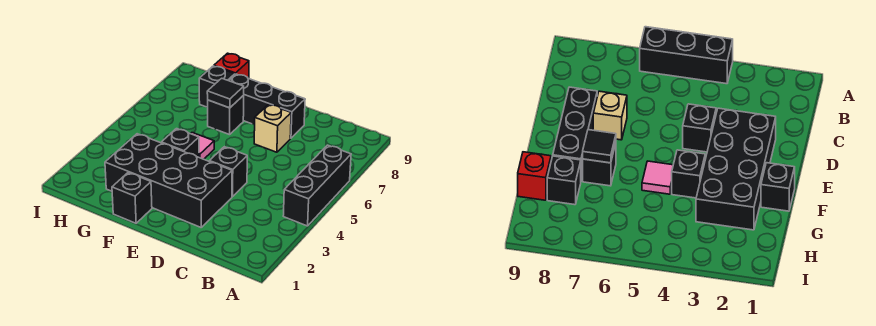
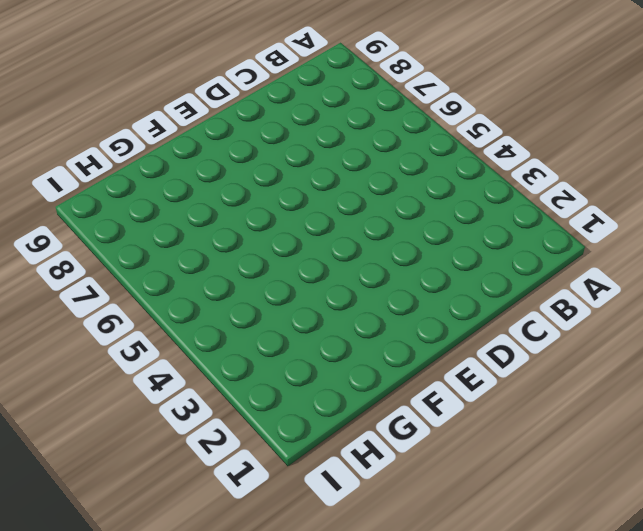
none -> black 1x3 brick [283,145,351,226]
none -> black 2x4 brick [105,134,232,227]
none -> black 1x1 brick [209,147,247,196]

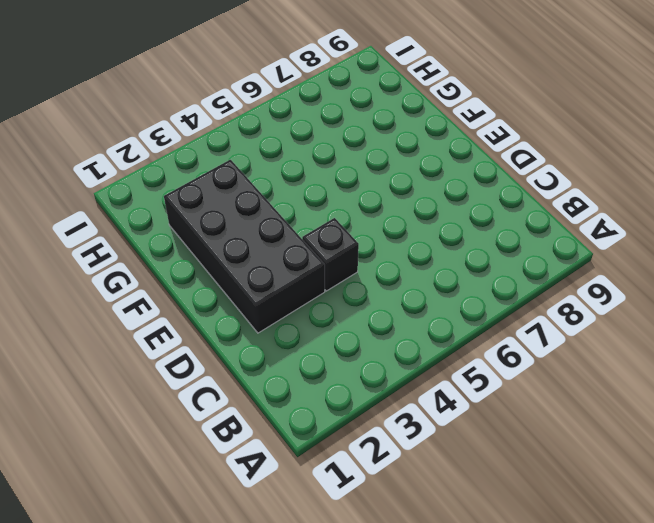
none -> black 1x3 brick [283,145,351,226]
none -> tan 1x1 brick [254,104,291,152]
none -> black 1x3 brick [229,74,305,138]

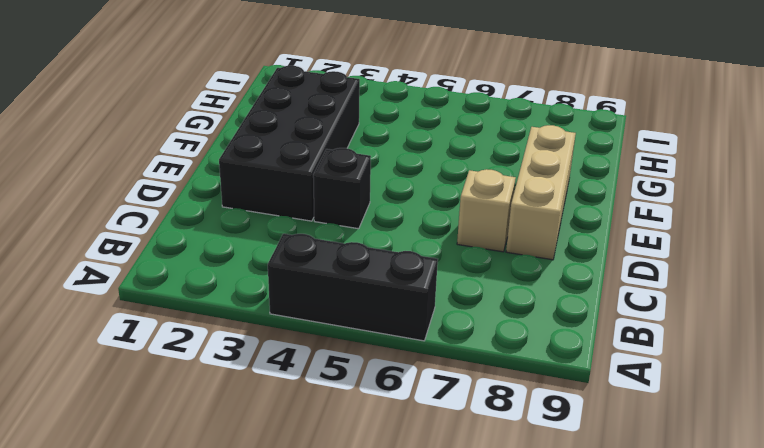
tan 1x3 brick [506,125,576,260] -> black 1x3 brick [229,74,305,138]
none -> black 1x1 brick [112,173,152,223]
none -> black 1x1 brick [161,129,199,157]
none -> pink 1x1 tile [191,133,214,159]

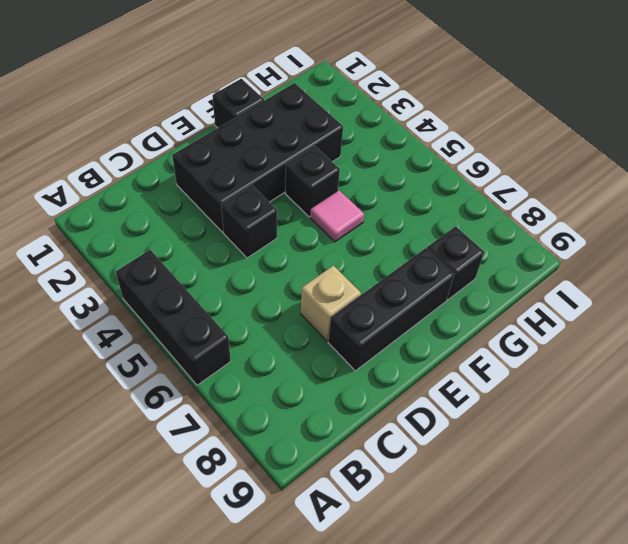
none -> black 1x1 brick [208,95,244,135]
none -> red 1x1 brick [214,53,249,78]
none -> black 1x1 tile [207,78,244,108]

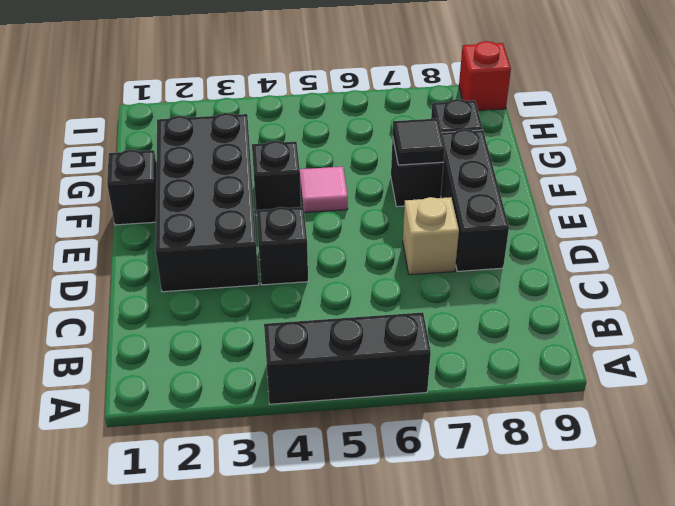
red 1x1 brick [459,41,511,111] -> red 1x1 brick moved to [214,53,249,78]

